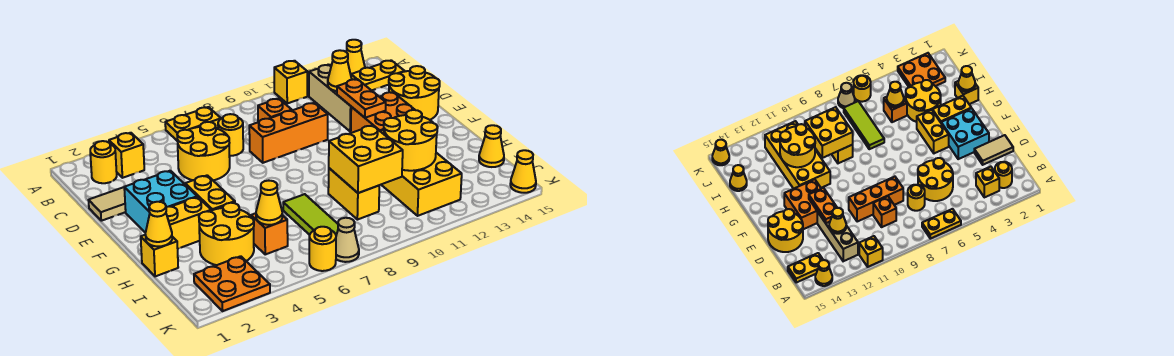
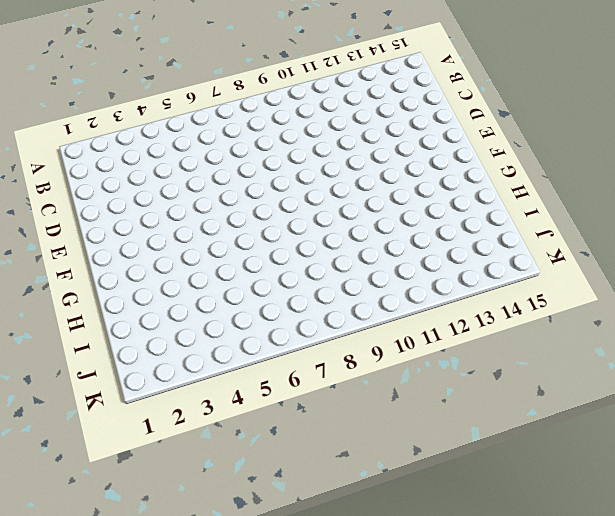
none -> yellow 1x2 plate [165,107,221,141]
none -> yellow 1x1 brick [274,61,307,103]
none -> yellow 1x1 cone [346,40,365,74]
none -> yellow 1x1 round brick [90,141,117,183]

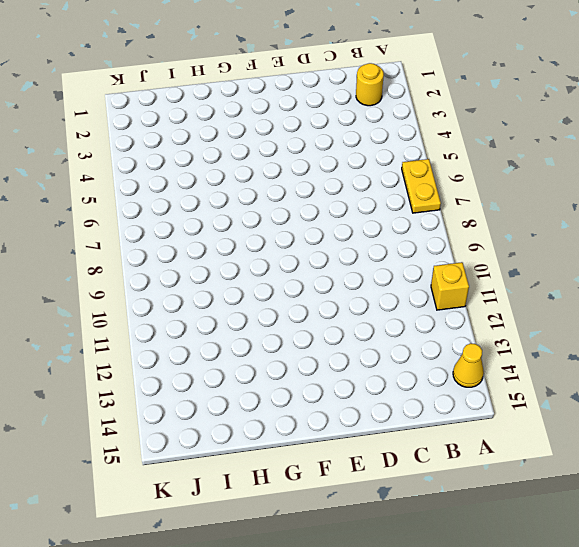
none -> yellow 1x1 brick [109,133,144,178]
none -> tan 1x3 brick [309,65,351,132]
none -> yellow 1x2 plate [351,60,405,90]
none -> yellow 2x2 round brick [177,122,230,180]

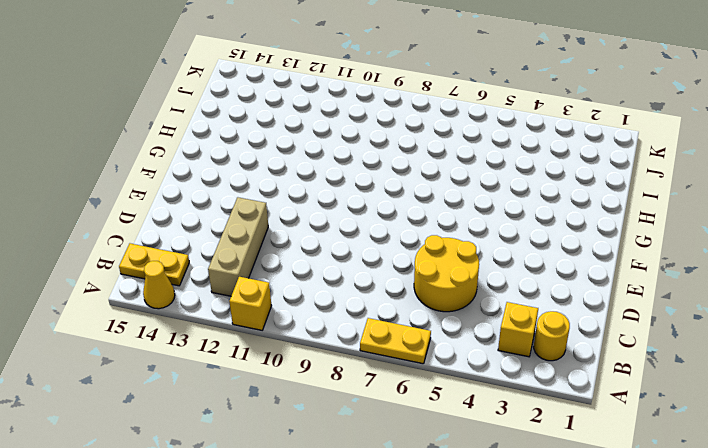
none -> yellow 1x1 round brick [218,114,243,156]
none -> orange 1x1 brick [258,98,292,122]
none -> tan 1x2 tile [88,187,126,221]
none -> orange 1x3 brick [249,103,328,163]

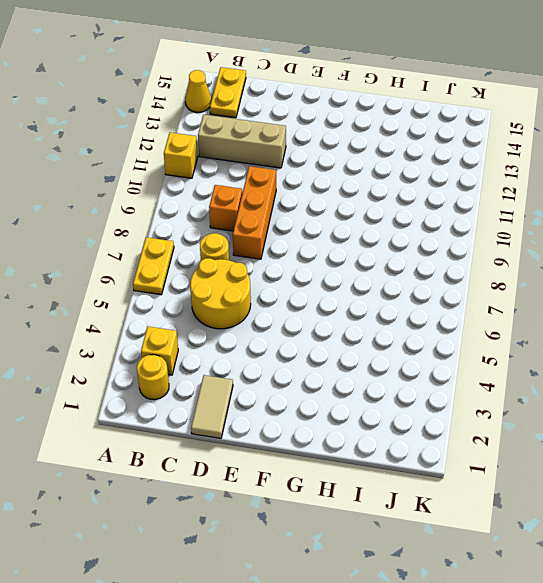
none -> yellow 2x2 round brick [389,66,440,120]
none -> cyan 2x2 brick [124,171,197,233]
none -> orange 2x2 brick [351,92,415,133]
none -> yellow 1x2 brick [185,175,235,210]

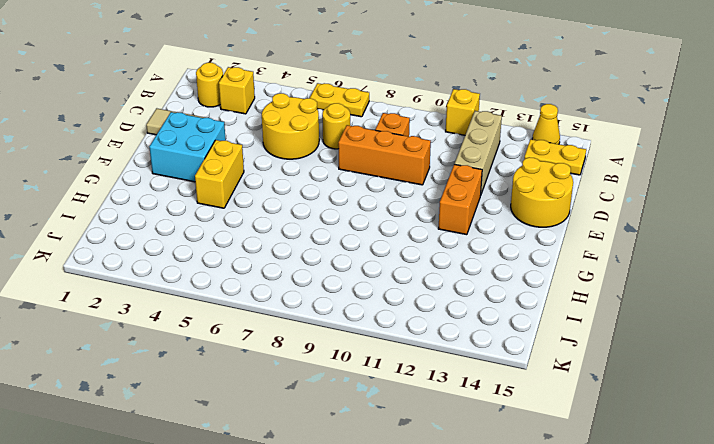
orange 1x2 brick [438,164,482,235] -> orange 2x2 brick [351,92,415,133]
none -> yellow 1x2 brick [166,197,211,249]
none -> yellow 2x4 brick [380,130,462,216]
none -> yellow 1x1 brick [141,235,178,276]
none -> yellow 2x2 round brick [199,203,254,265]

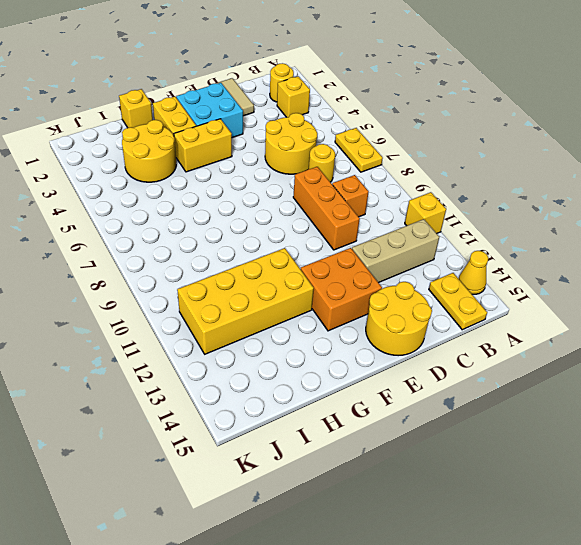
none -> lime 1x3 tile [283,194,338,235]
none -> yellow 1x2 brick [328,168,379,220]
none -> orange 1x1 brick [251,213,288,254]
none -> yellow 1x1 cone [479,125,504,167]

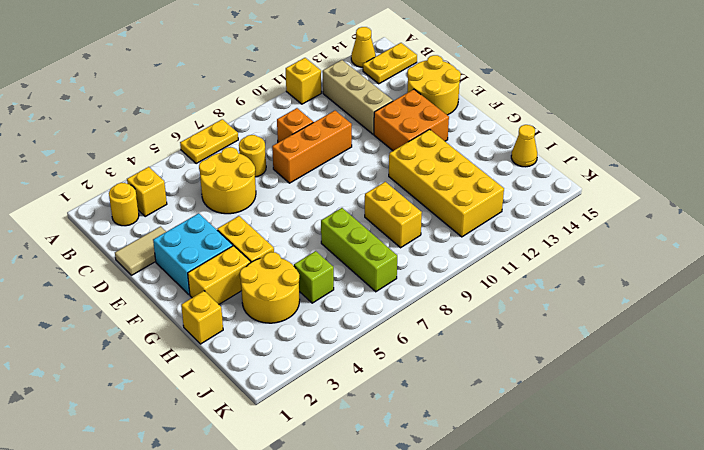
lime 1x3 brick [321,208,397,292] -> lime 1x3 tile [283,194,338,235]
lime 1x1 brick [294,251,334,303] -> orange 1x1 brick [251,213,288,254]
none -> orange 2x2 plate [194,256,270,311]
none -> yellow 1x1 round brick [309,227,336,271]
none -> tan 1x1 cone [336,218,359,262]
none -> yellow 1x1 cone [510,150,536,193]

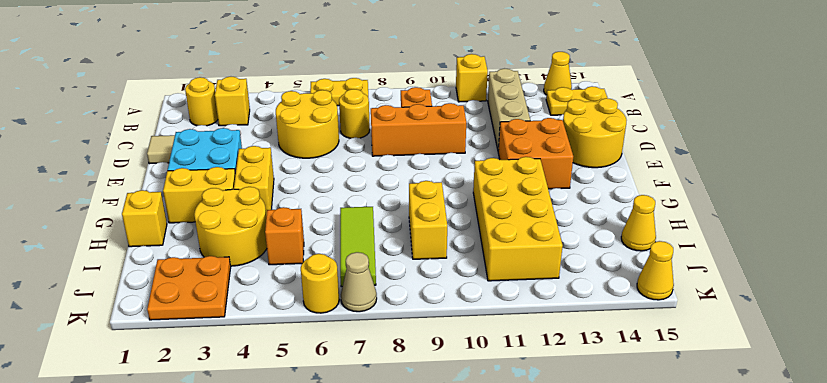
none -> yellow 1x1 cone [328,50,352,91]
none -> orange 1x2 plate [337,79,386,118]
none -> yellow 1x1 cone [145,202,172,247]
none -> yellow 2x2 brick [329,125,403,193]

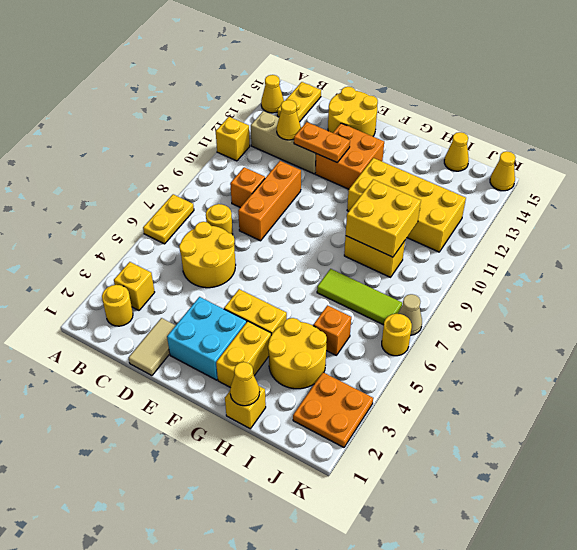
none -> yellow 2x2 round brick [384,110,438,171]
none -> yellow 1x1 cone [256,181,282,225]

